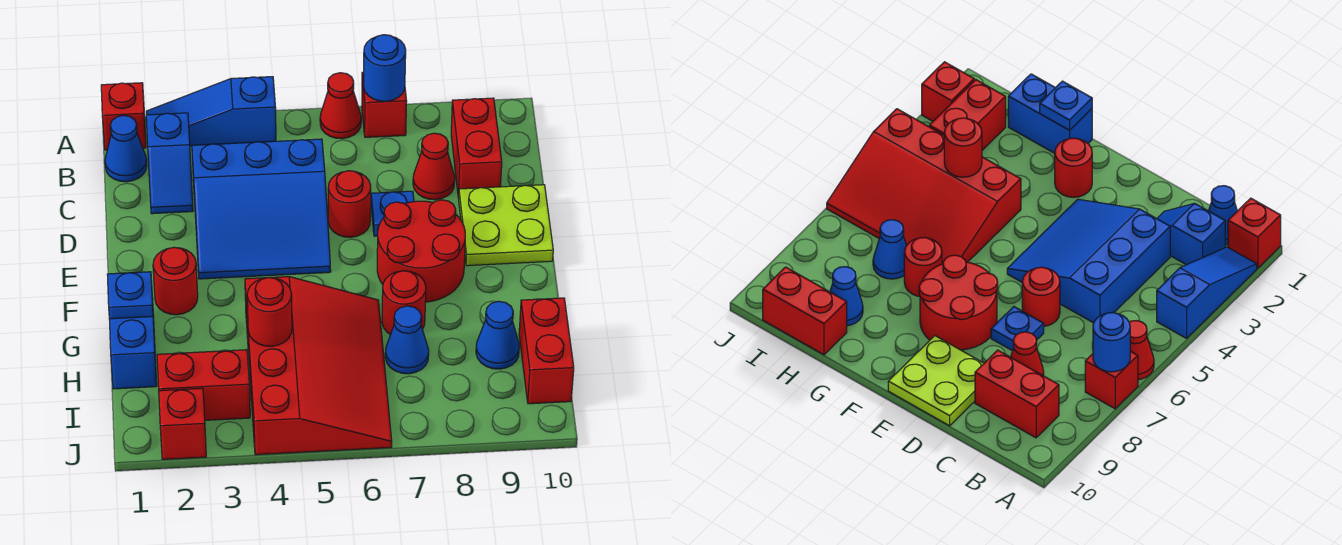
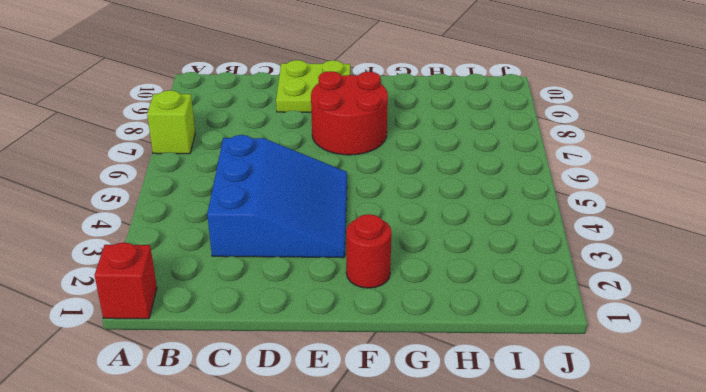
lime 1x1 brick [147,90,195,154] -> red 1x1 brick [362,72,407,137]
none -> blue 1x3 slope [146,77,276,146]
none -> red 1x1 cone [320,73,361,139]
none -> blue 1x1 cone [105,115,147,182]

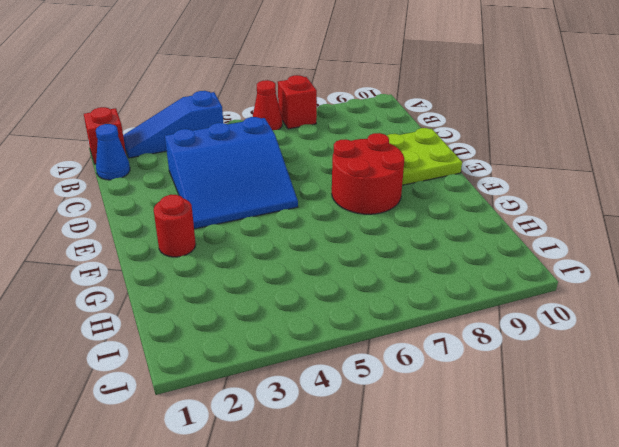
none -> blue 1x2 slope [146,113,193,214]
none -> red 1x2 brick [451,98,502,198]
none -> red 1x1 cone [413,133,455,200]

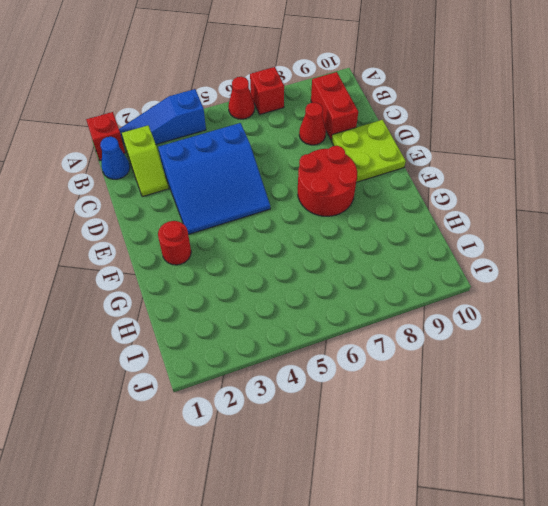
lime 1x2 slope [122,126,169,197] -> blue 1x2 slope [146,113,193,214]
none -> red 1x1 round brick [328,171,371,237]
none -> blue 1x1 plate [371,191,414,236]
none -> blue 1x2 brick [109,298,157,389]

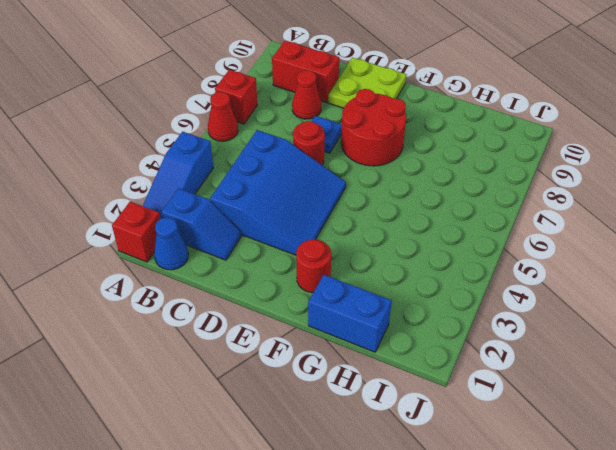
none -> red 3x4 slope [245,277,392,455]
none -> red 1x1 round brick [382,271,426,334]
none -> blue 1x1 cone [385,306,429,374]

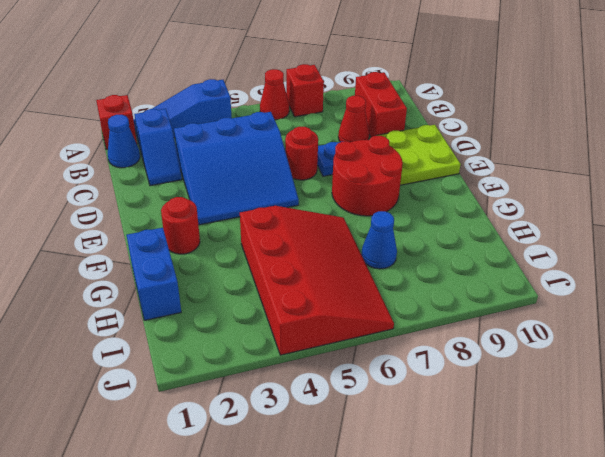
none -> red 1x1 round brick [382,271,426,334]
none -> blue 1x1 cone [476,301,519,369]
none -> red 1x2 brick [519,298,574,404]

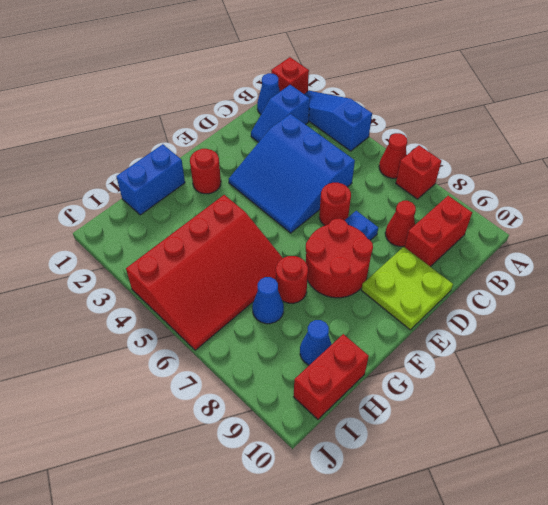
none -> red 1x2 brick [157,350,250,420]
none -> red 1x1 brick [159,388,206,459]
none -> blue 1x1 round brick [364,35,406,101]

